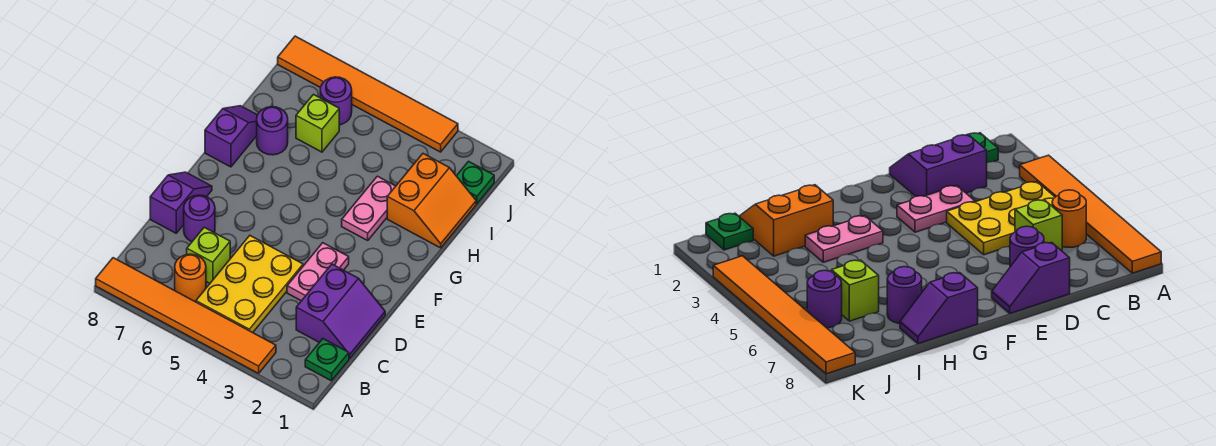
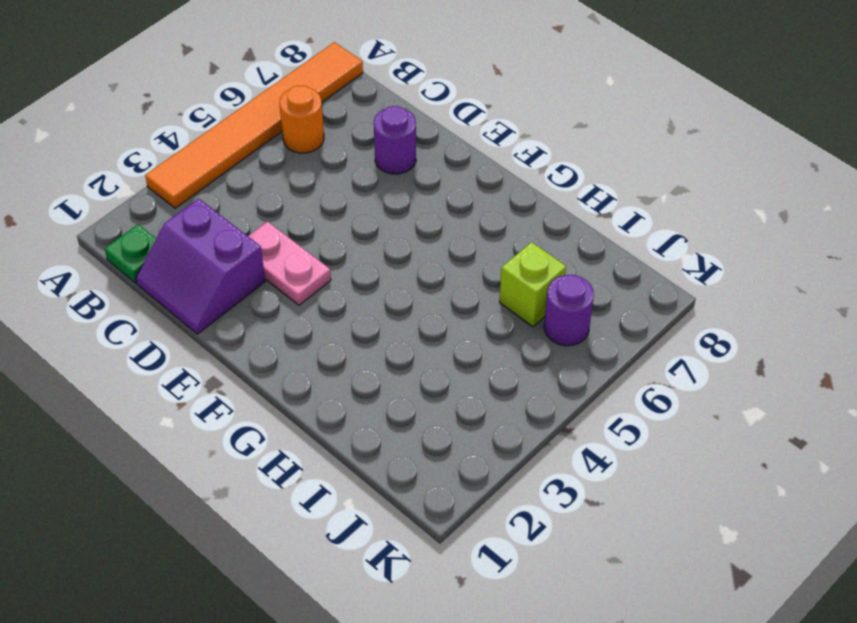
none -> yellow 2x3 plate [196,236,303,333]
none -> lime 1x1 brick [187,227,230,283]
none -> purple 1x2 slope [150,172,212,233]

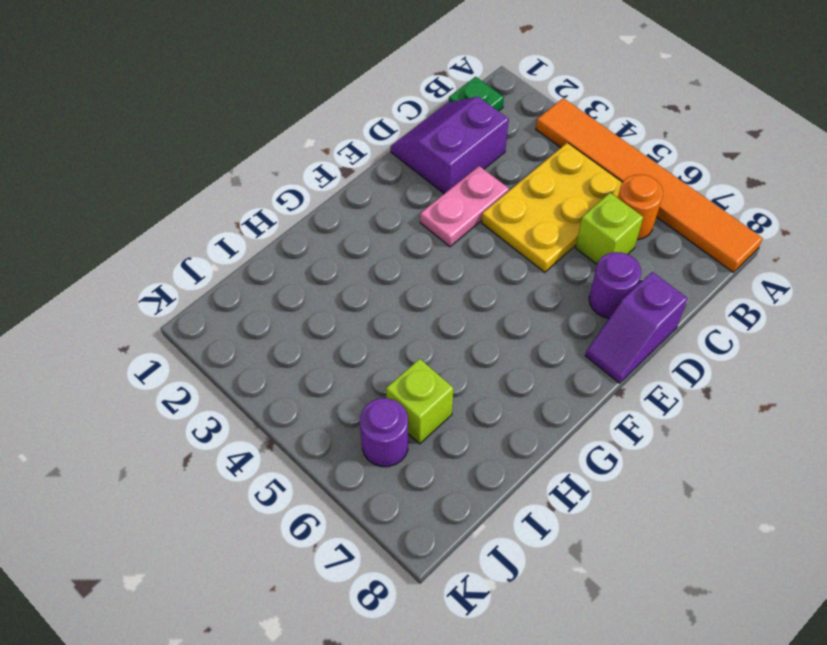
none -> pink 1x2 plate [342,176,396,240]
none -> purple 1x2 slope [205,106,257,167]
none -> orange 2x2 slope [387,154,476,248]

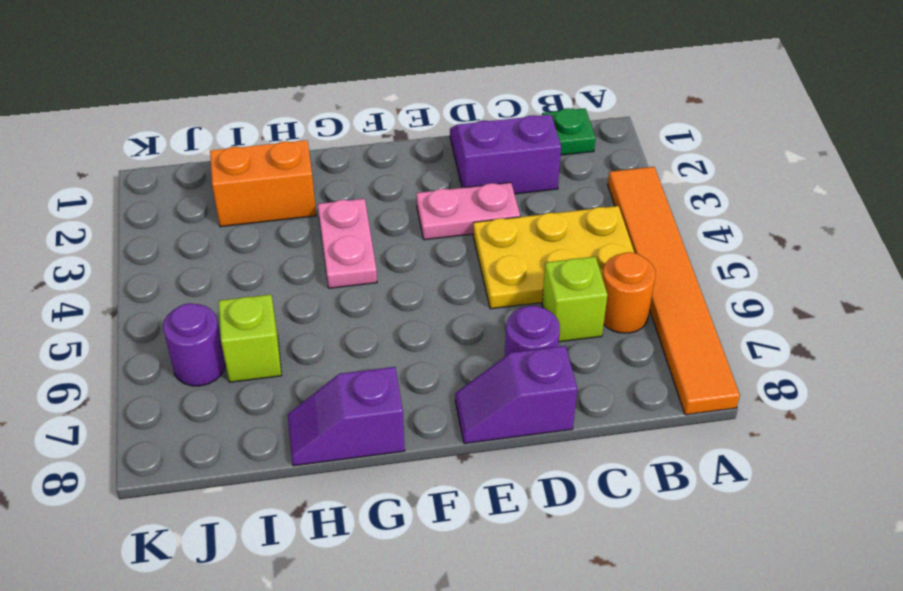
pink 1x2 plate [318,199,377,288] -> pink 1x2 plate turned to [342,176,396,240]
none -> purple 1x1 round brick [257,107,288,155]
none -> green 1x1 plate [457,161,494,203]
none -> orange 1x6 tile [278,36,458,152]

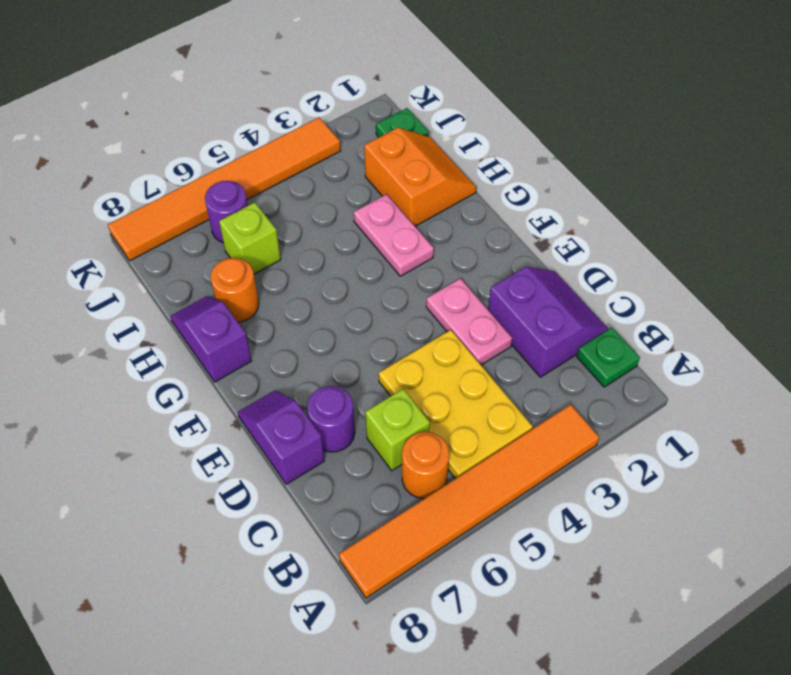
orange 1x1 round brick [211,258,259,322] -> purple 1x1 round brick [257,107,288,155]

